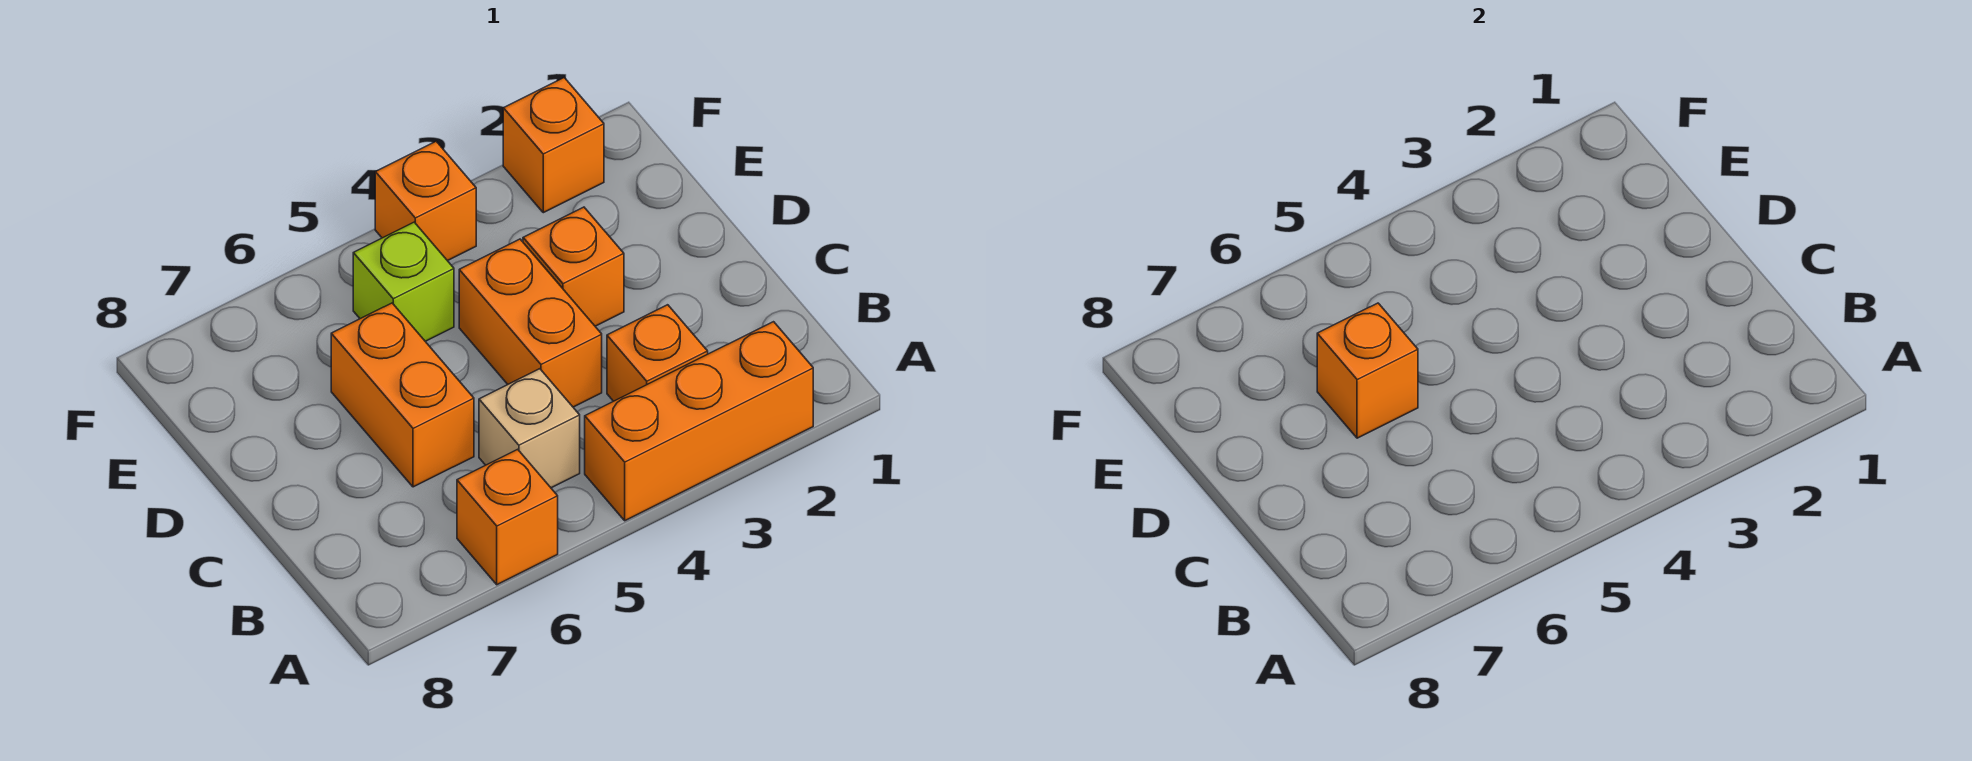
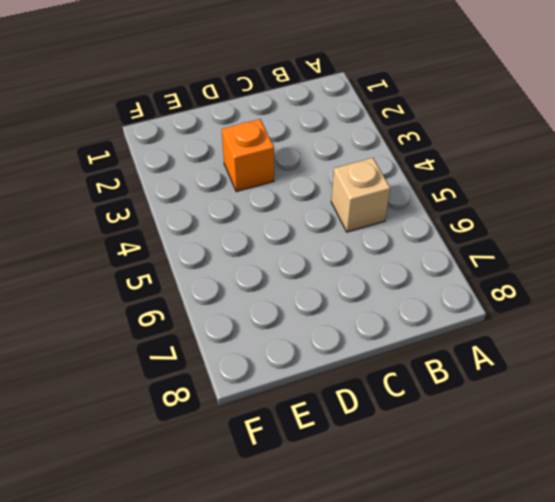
none -> orange 1x3 brick [585,322,813,521]
none -> orange 1x1 brick [457,449,558,585]

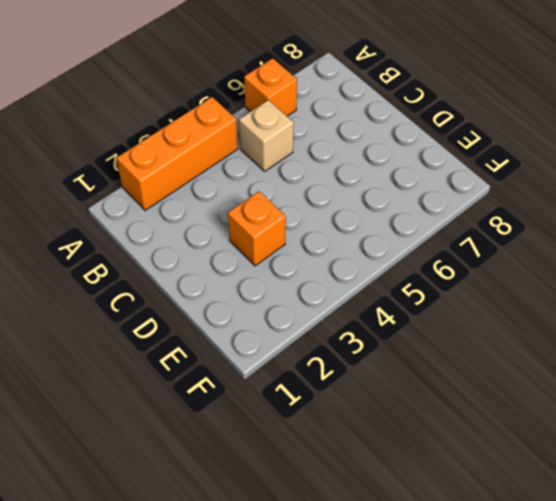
none -> orange 1x1 brick [607,305,708,401]
none -> orange 1x2 brick [459,239,602,407]

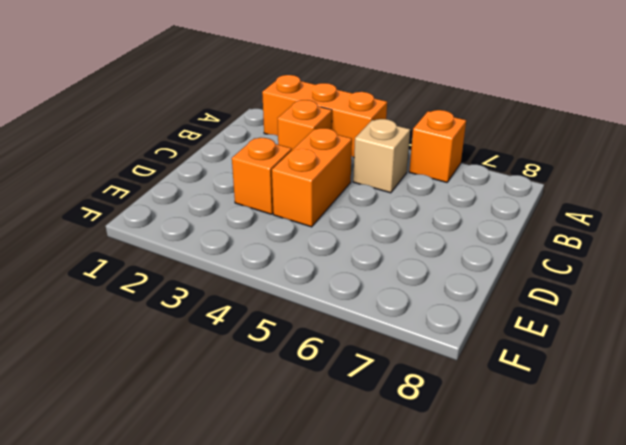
none -> orange 1x2 brick [331,303,474,487]
none -> lime 1x1 brick [353,222,454,341]

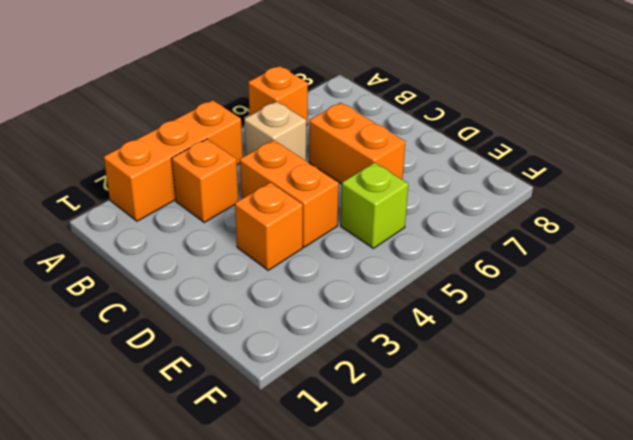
none -> orange 1x1 brick [503,78,604,213]
none -> orange 1x1 brick [375,141,476,261]

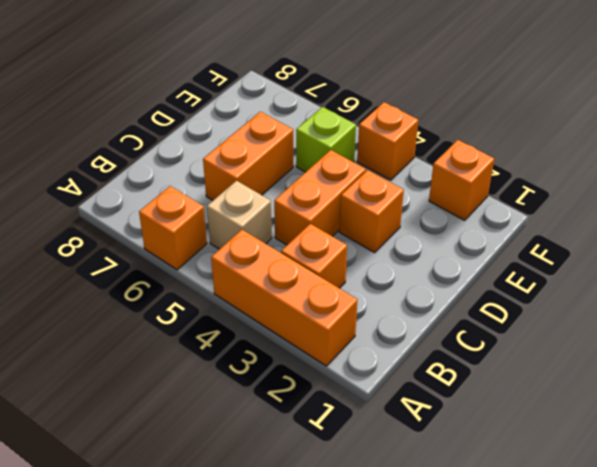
none -> orange 1x1 brick [1317,303,1418,438]

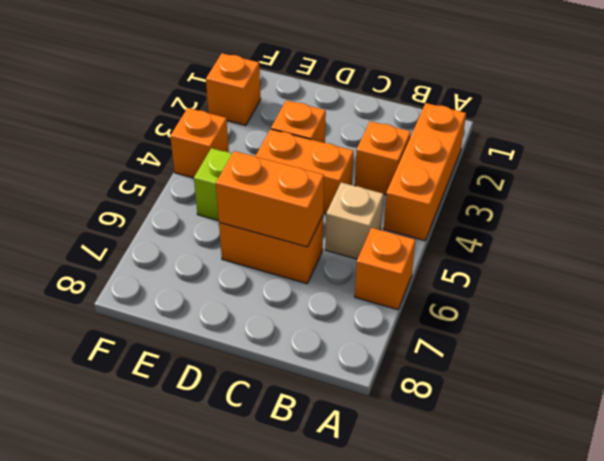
orange 1x2 brick [216,151,324,247] -> orange 1x1 brick [1317,303,1418,438]

